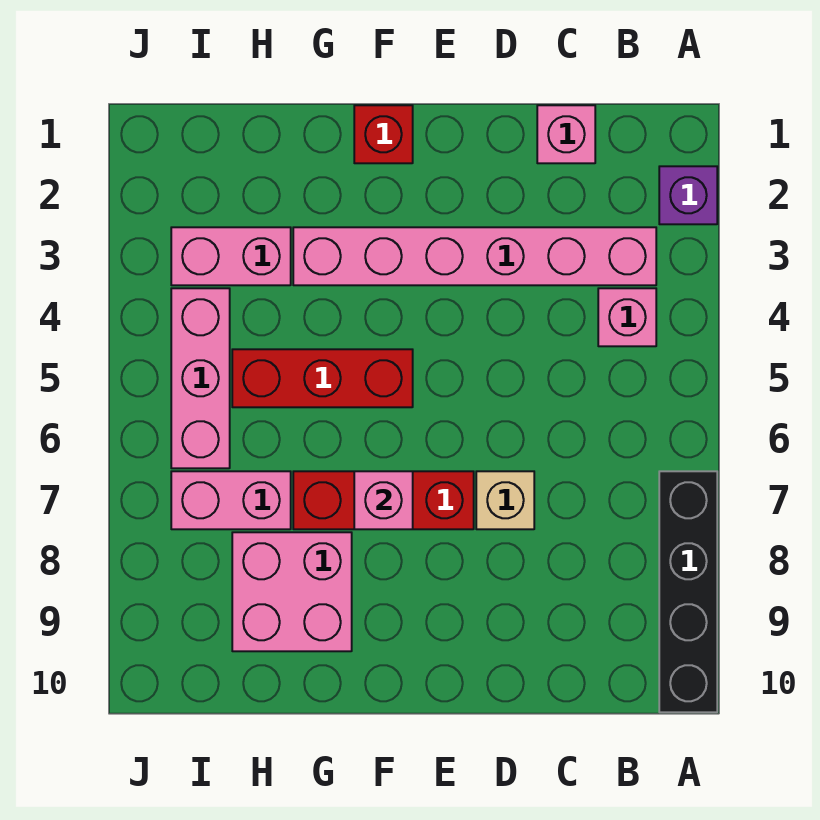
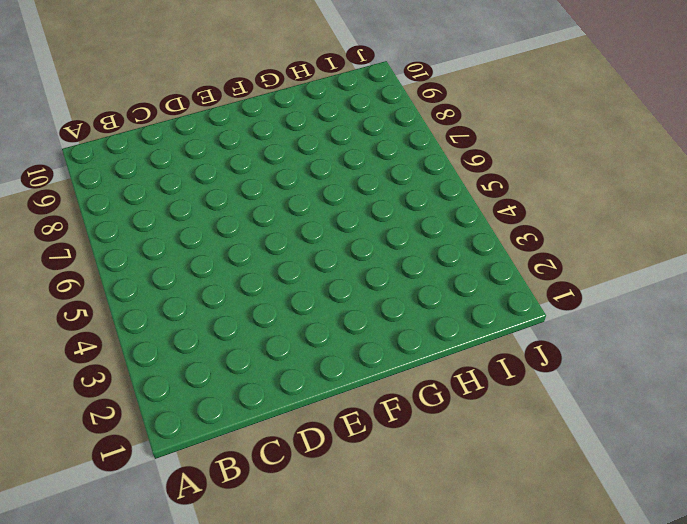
none -> purple 1x1 brick [659,166,717,224]
none -> black 1x4 brick [659,471,717,712]
none -> pink 1x6 brick [293,227,656,285]

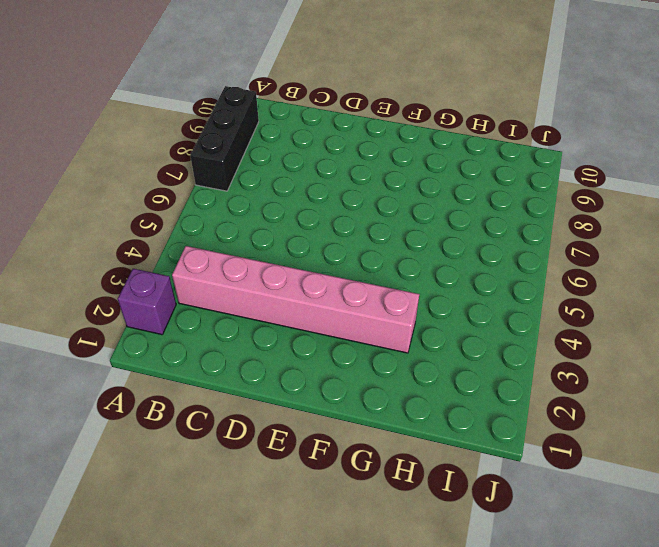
black 1x3 brick [190,86,259,191] -> black 1x4 brick [659,471,717,712]
none -> pink 1x1 brick [598,288,656,346]
none -> pink 1x1 brick [537,105,595,163]
none -> tan 1x1 brick [476,471,534,529]

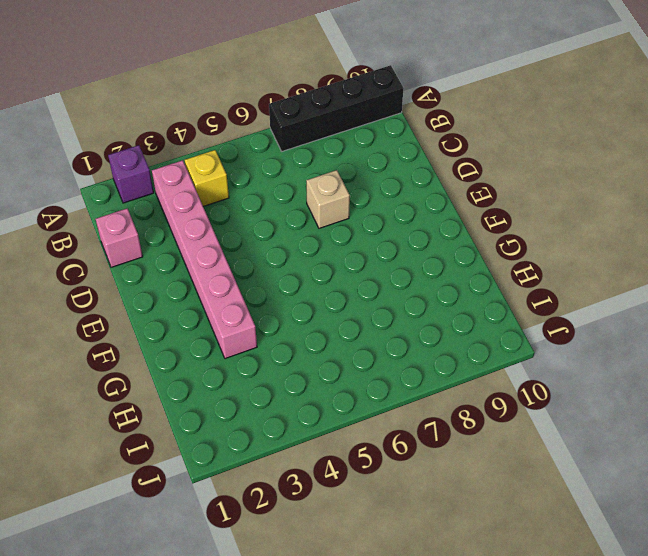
yellow 1x1 brick [185,150,229,206] -> pink 1x1 brick [598,288,656,346]
none -> red 1x3 brick [293,471,474,529]
none -> red 1x1 brick [354,105,413,163]
none -> red 1x3 brick [232,349,413,407]

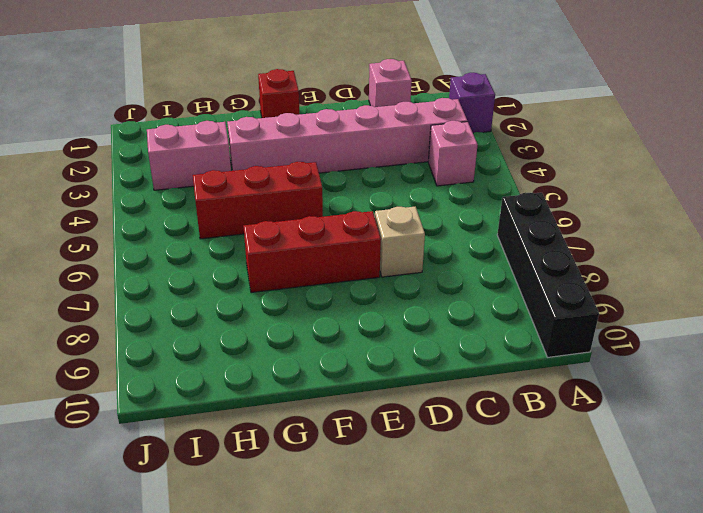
none -> pink 2x2 brick [232,532,352,651]
none -> pink 1x2 brick [171,471,291,529]
none -> pink 1x3 brick [171,288,230,468]

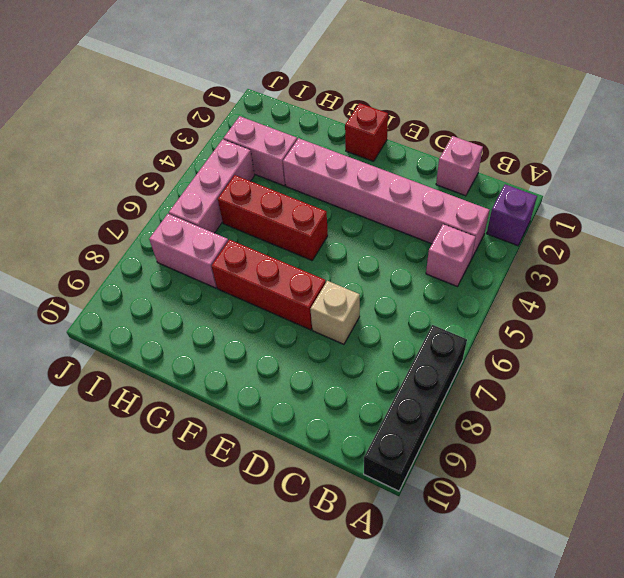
none -> pink 2x2 brick [232,532,352,651]
none -> pink 1x1 brick [354,471,413,529]

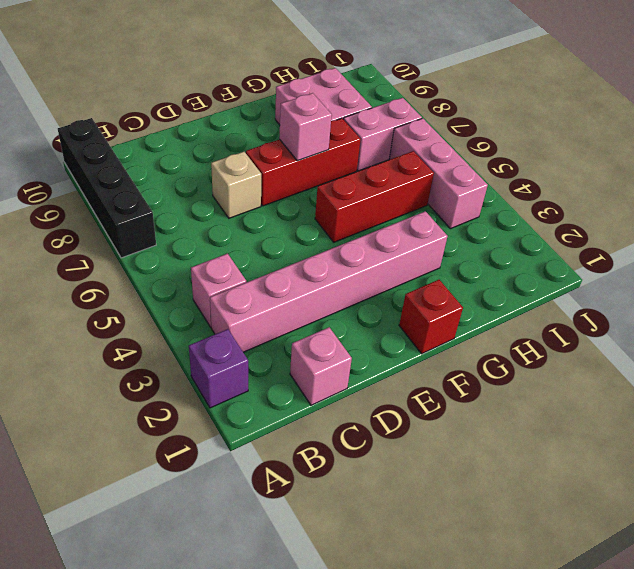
none -> pink 1x2 brick [171,227,291,285]

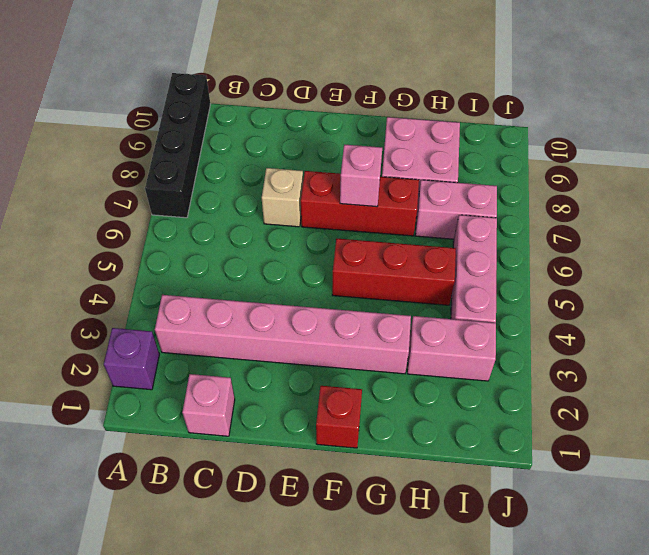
none -> pink 1x1 brick [598,288,656,346]

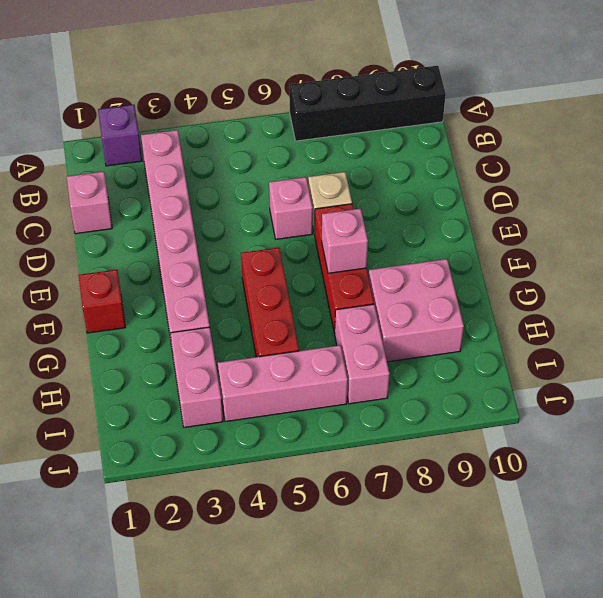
pink 1x1 brick [269,177,313,239] -> pink 1x1 brick moved to [598,288,656,346]

